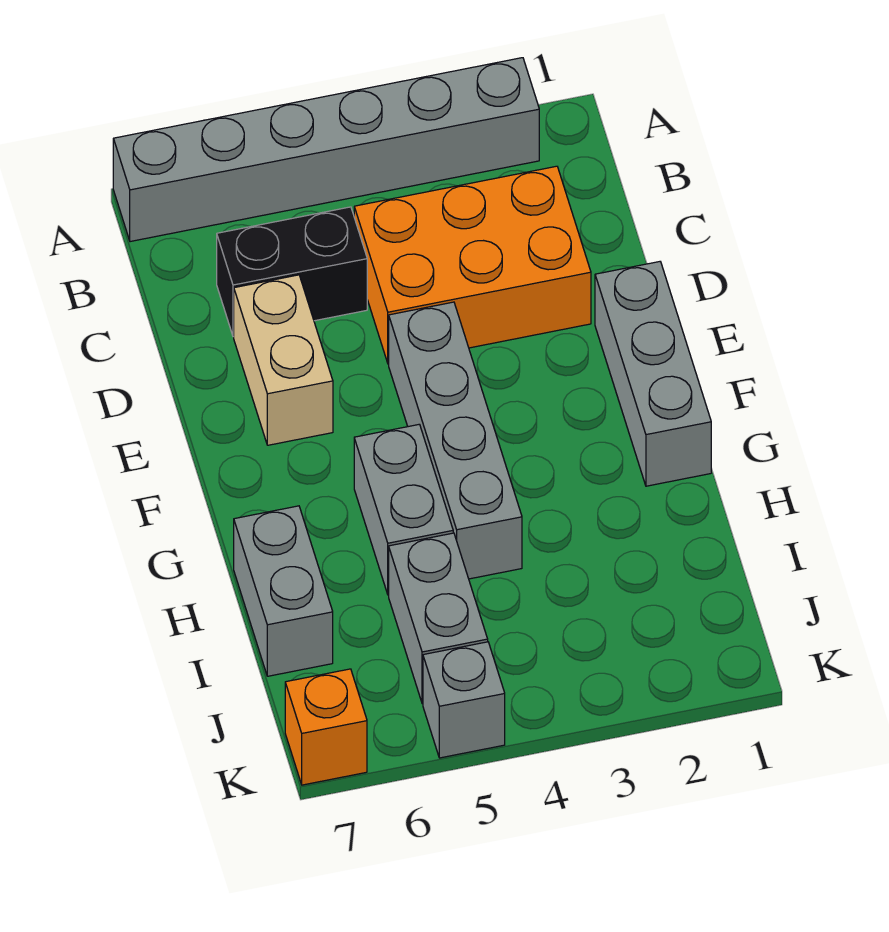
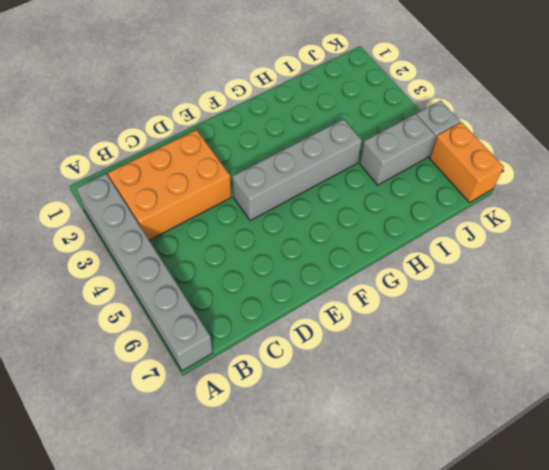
orange 2x3 brick [108,130,231,240] -> orange 2x3 brick turned to [354,166,591,364]
orange 1x2 brick [429,122,504,203] -> orange 1x1 brick [285,669,367,785]
none -> black 1x2 brick [217,207,367,337]
none -> tan 1x2 brick [234,275,333,445]

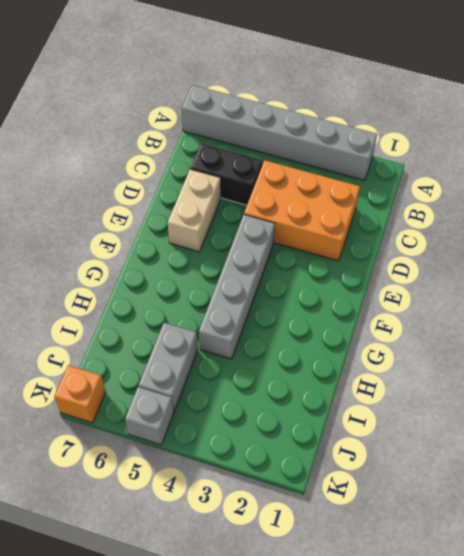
none -> grey 1x3 brick [595,262,711,486]
none -> grey 1x2 brick [354,424,453,595]

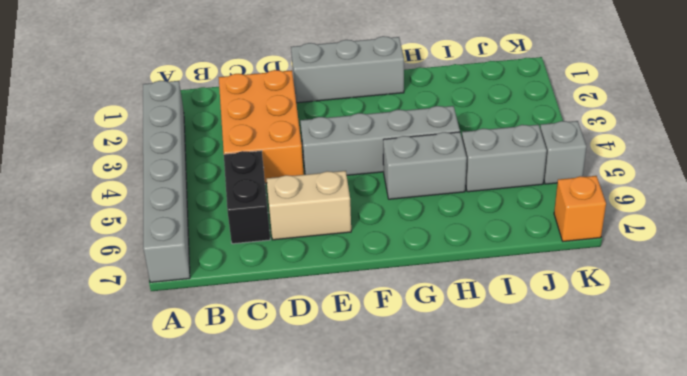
none -> grey 1x2 brick [234,506,333,676]

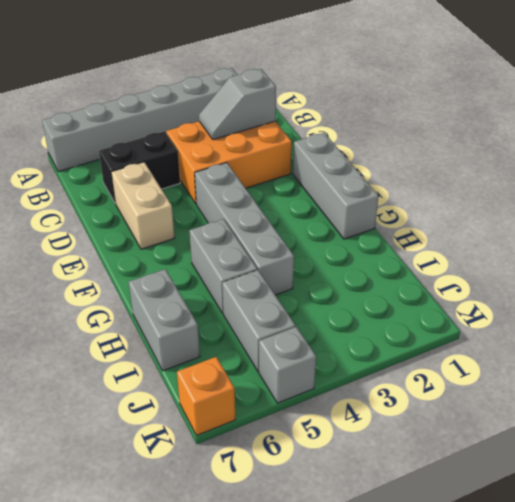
grey 1x2 slope [199,69,276,140] -> none

